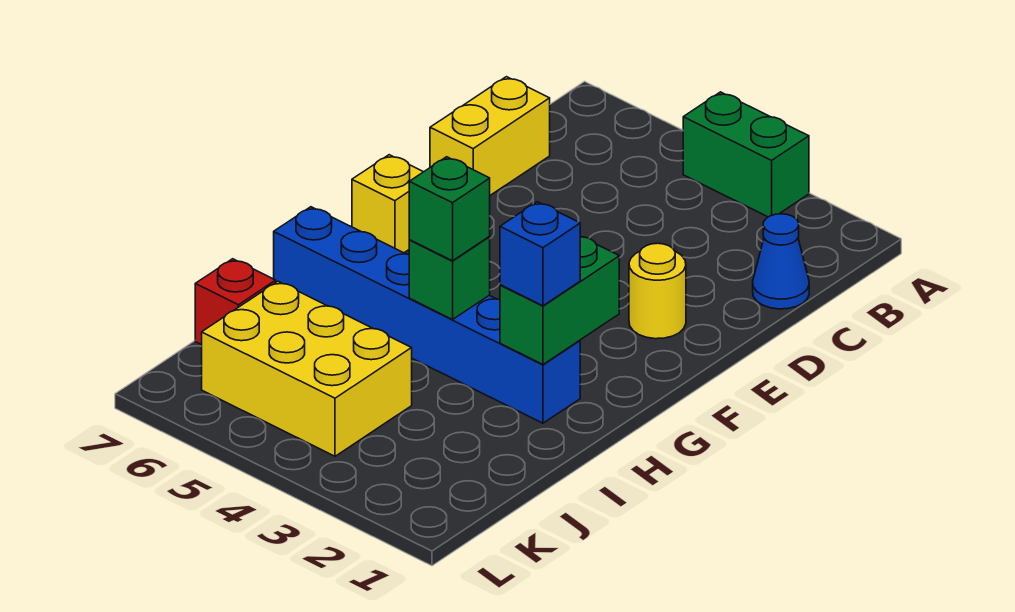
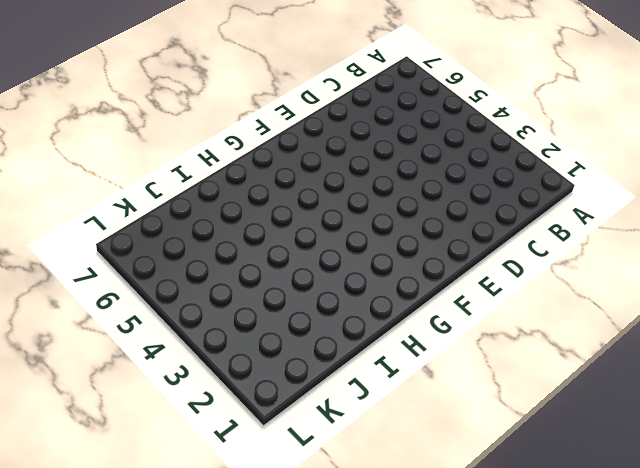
none -> green 1x2 brick [683,92,809,217]
none -> blue 1x1 cone [753,214,809,309]
none -> yellow 1x2 brick [430,77,550,195]

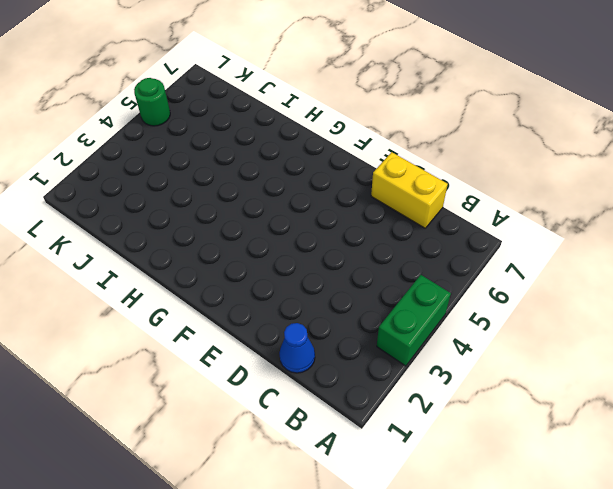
green 1x1 round brick [134,78,170,126] -> none
none -> yellow 1x1 round brick [629,243,686,339]
none -> yellow 1x1 brick [352,155,423,253]
none -> blue 1x6 brick [274,207,580,423]

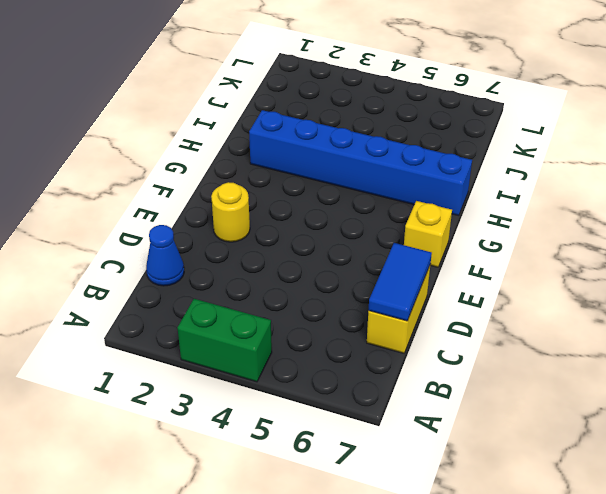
blue 1x2 tile [369,243,432,321] -> none
none -> yellow 2x3 brick [202,281,412,456]
none -> red 1x1 brick [195,259,276,345]
none -> green 1x2 brick [500,237,619,364]

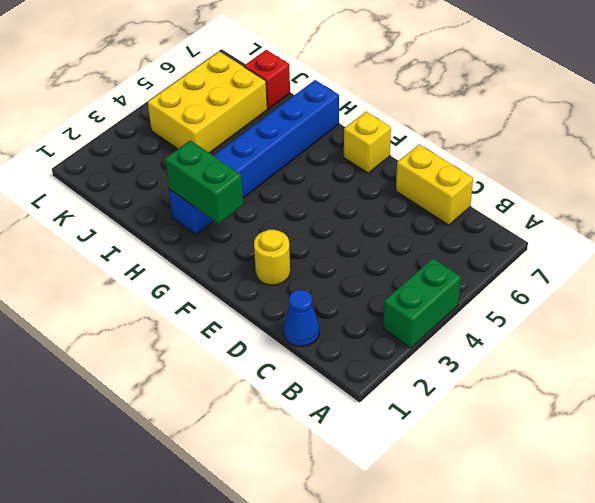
none -> green 1x1 brick [409,237,490,320]
none -> blue 1x1 brick [500,202,580,306]
none -> green 1x1 brick [409,157,490,261]

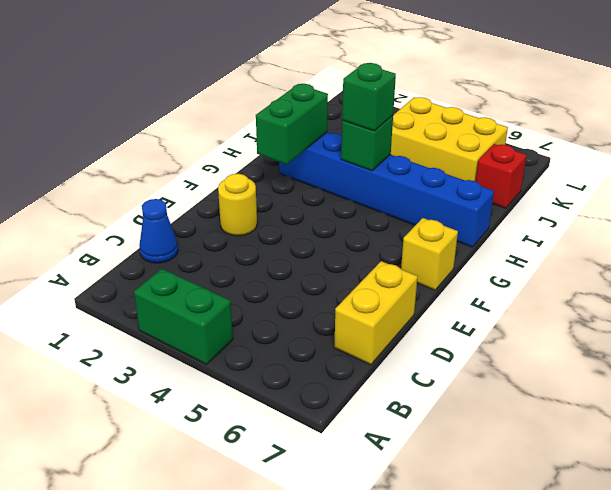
none -> blue 1x1 brick [500,202,580,306]

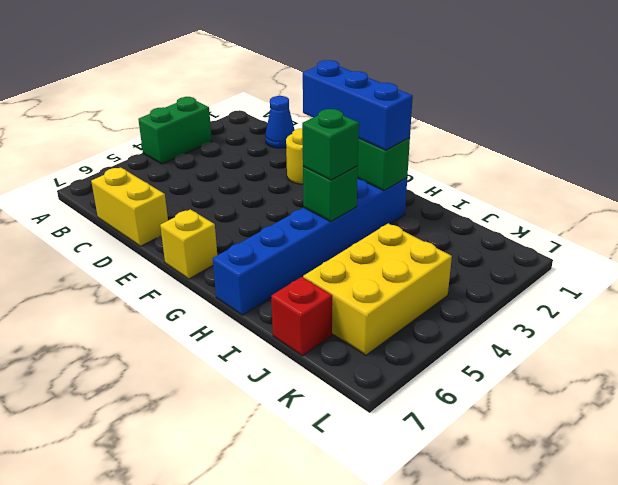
blue 1x3 brick [303,60,413,150] -> blue 1x1 brick [500,202,580,306]

